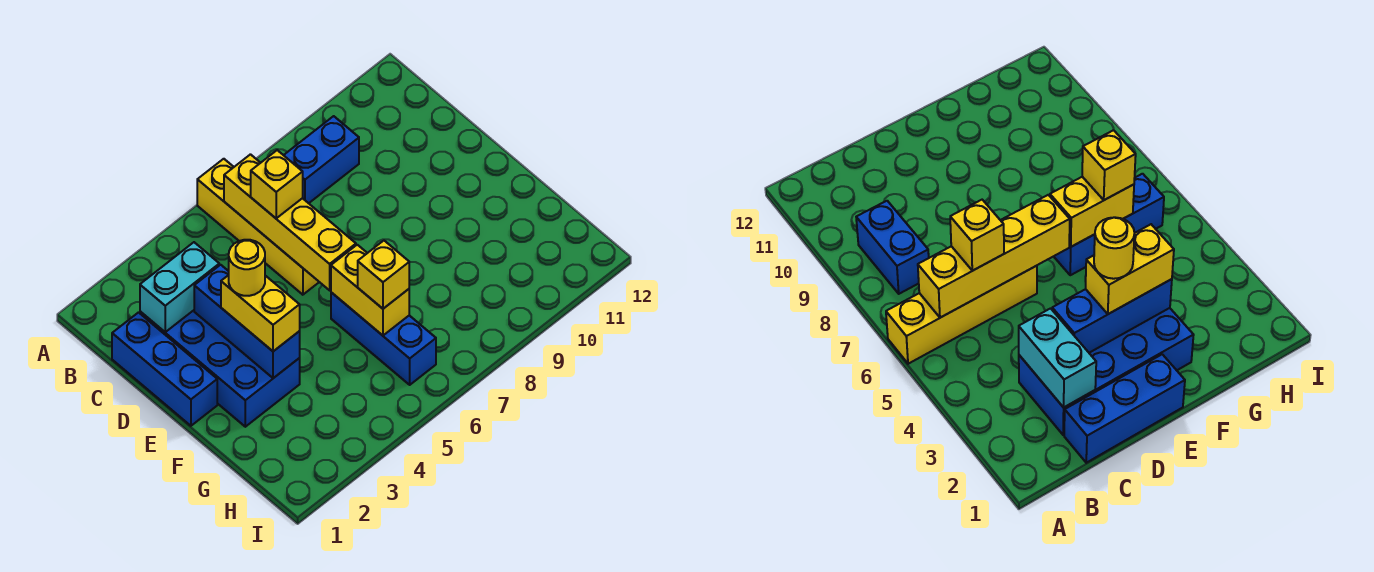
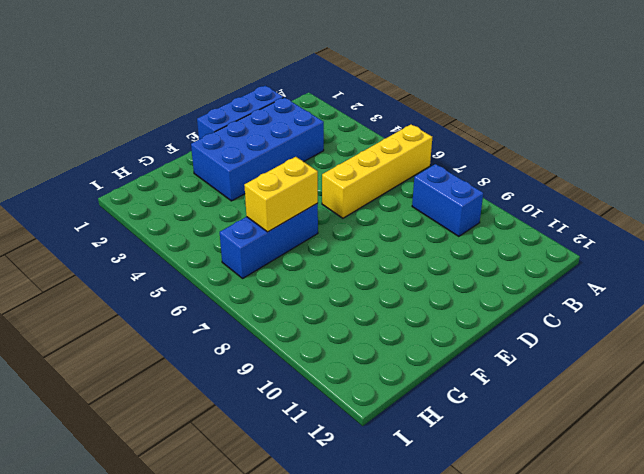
none -> yellow 1x4 brick [224,154,356,290]
none -> cyan 1x2 brick [140,242,219,332]
none -> blue 1x3 brick [194,265,300,378]

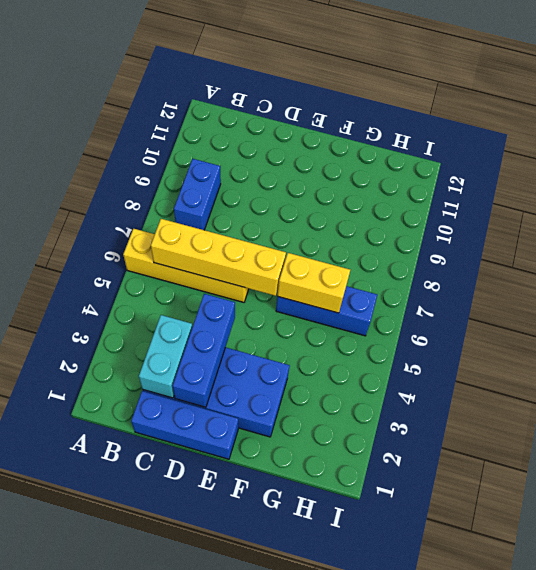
blue 1x3 brick [173,294,235,407] -> blue 1x3 brick turned to [194,265,300,378]
none -> yellow 1x1 brick [251,150,303,218]
none -> yellow 1x2 brick [221,275,300,351]
none -> yellow 1x1 brick [358,241,409,309]

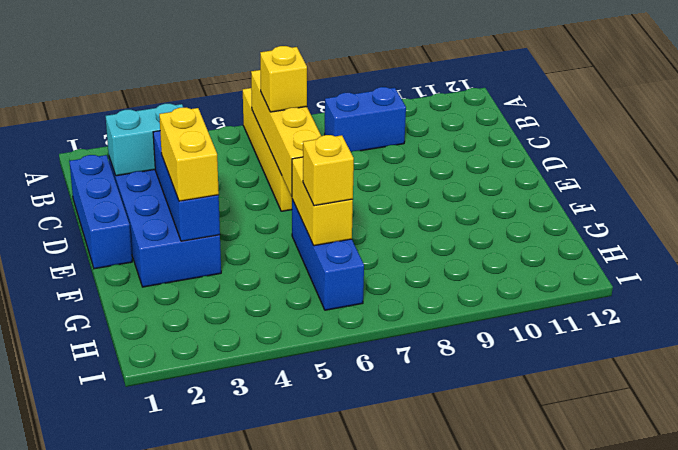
none -> yellow 1x1 round brick [229,240,265,296]

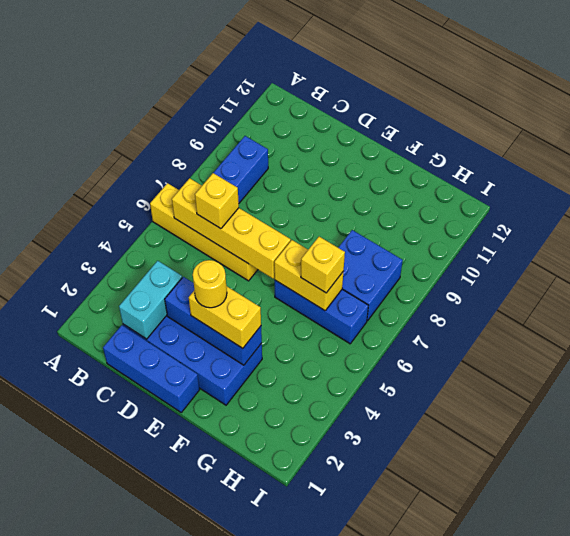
blue 2x2 brick [338,230,403,321] -> none

